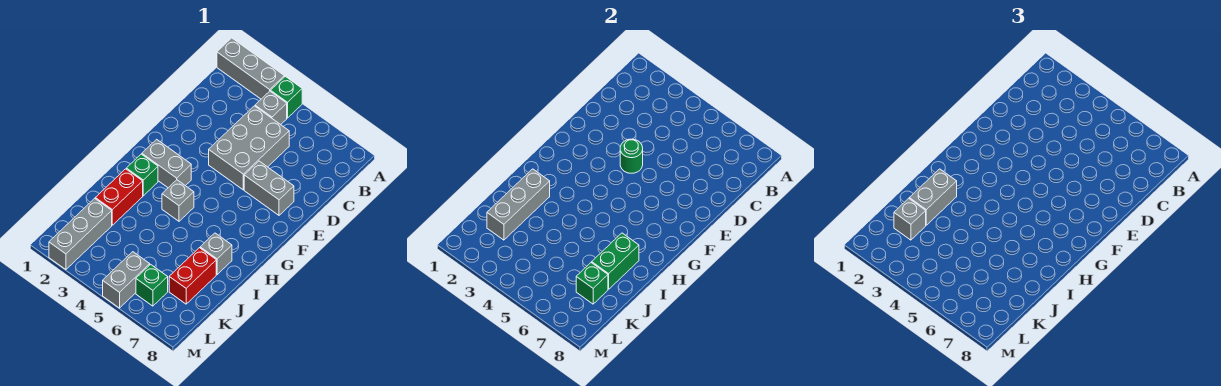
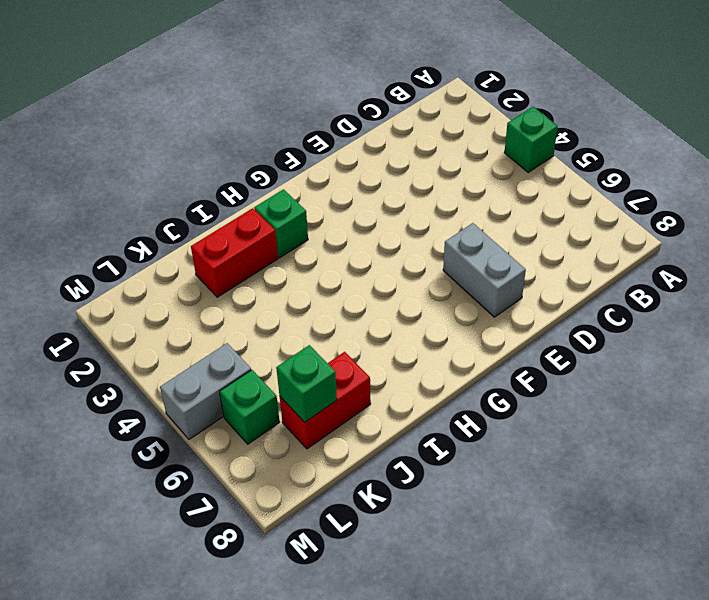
none -> grey 1x3 brick [217,38,284,99]
none -> grey 1x1 brick [255,91,287,125]
none -> grey 2x3 brick [209,106,289,190]

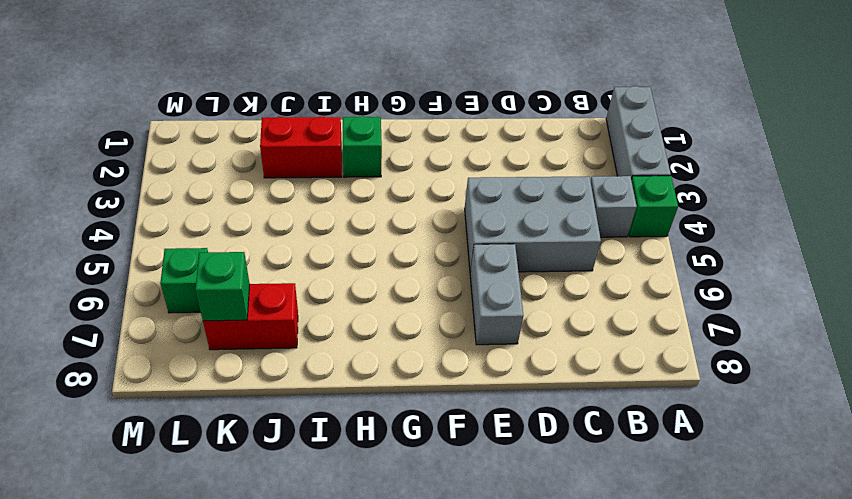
none -> grey 1x2 brick [142,139,191,188]
none -> grey 1x1 brick [162,180,194,221]
none -> grey 1x1 brick [200,233,232,274]

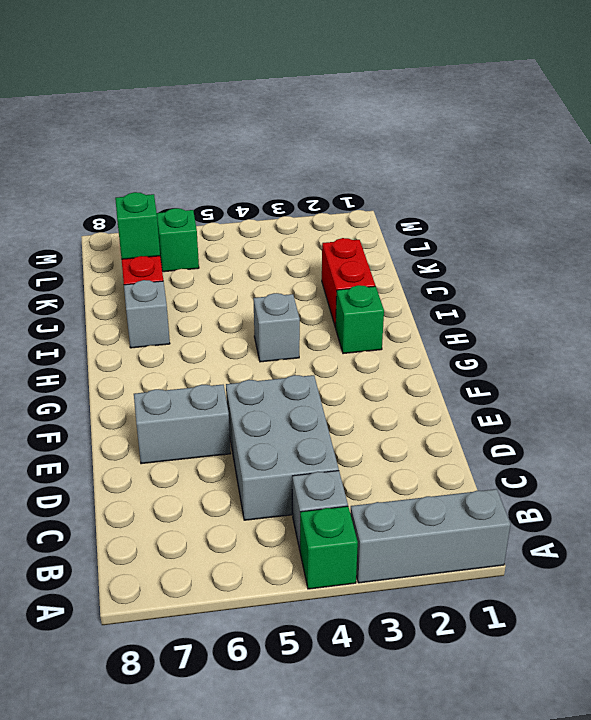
none -> grey 1x2 brick [142,139,191,188]
none -> grey 1x3 brick [49,198,112,270]
none -> grey 1x2 brick [103,252,150,308]

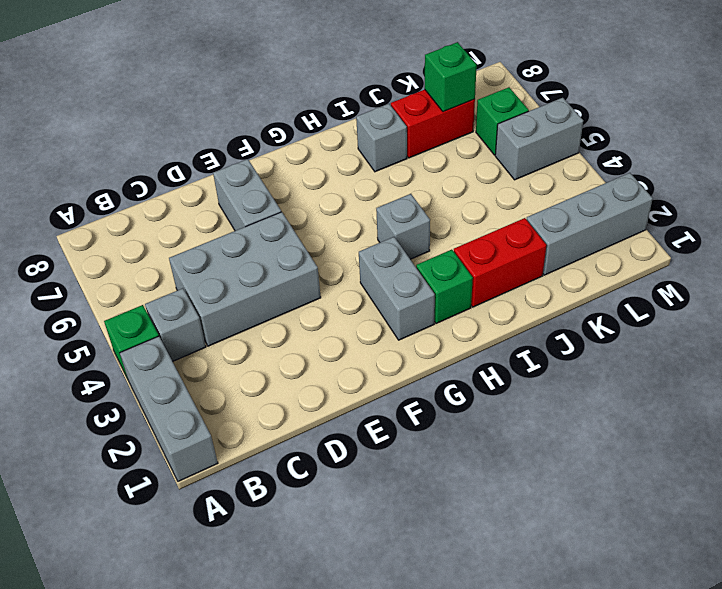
none -> green 1x1 round brick [620,139,643,173]
none -> grey 1x3 brick [487,169,550,240]
none -> green 1x2 brick [592,233,639,289]

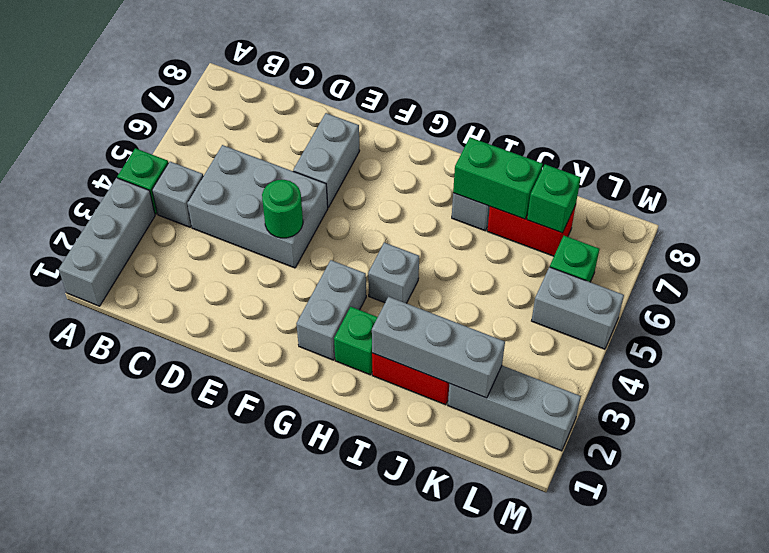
none -> grey 1x2 brick [909,169,957,225]
none -> grey 1x1 brick [894,198,926,240]

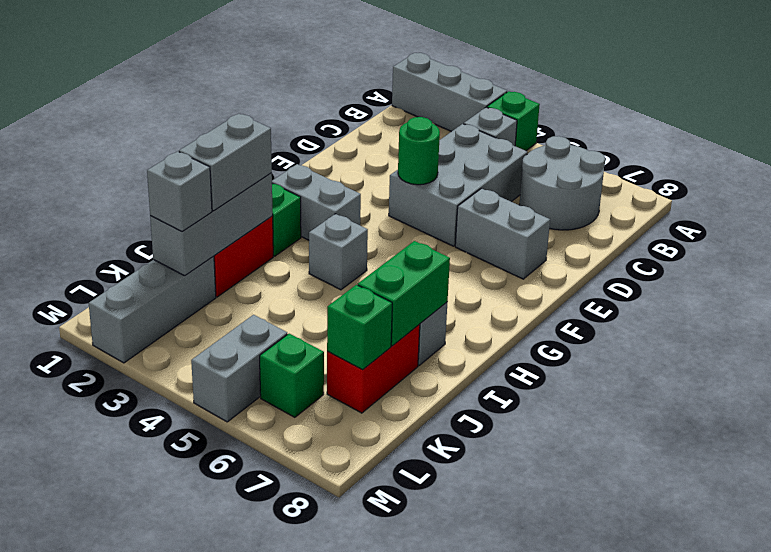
grey 2x2 round brick [519,136,605,230] -> none

